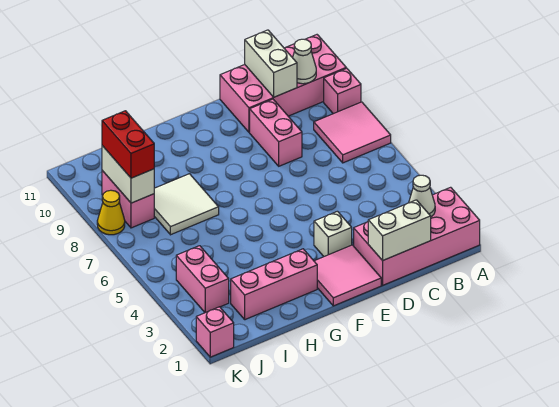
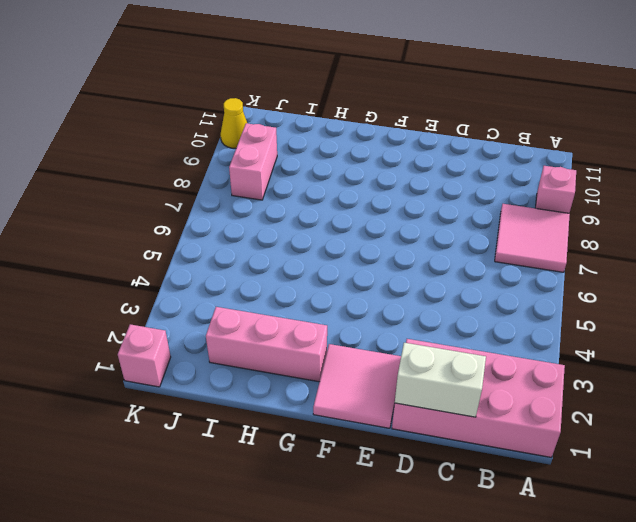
yellow 1x1 cone [221,98,247,148] -> yellow 1x1 cone moved to [97,190,125,235]
none -> pink 2x4 brick [220,35,346,132]
none -> pink 1x2 brick [250,99,302,166]
none -> white 1x1 brick [314,211,352,256]

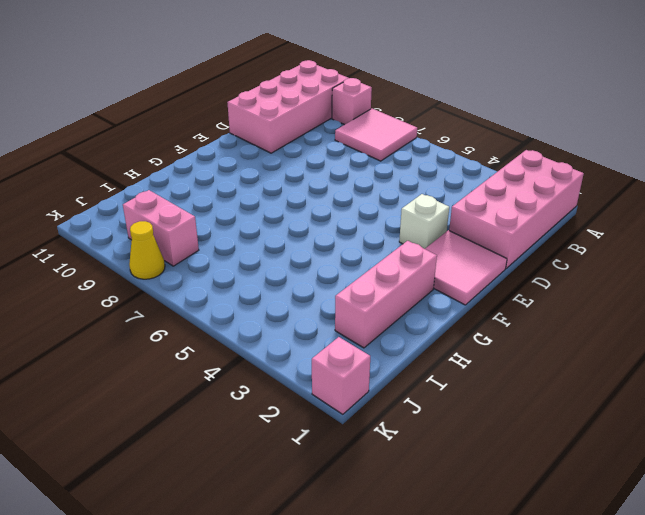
none -> pink 1x2 brick [250,99,302,166]
none -> white 2x2 tile [154,174,219,235]
none -> pink 1x2 brick [176,246,229,312]

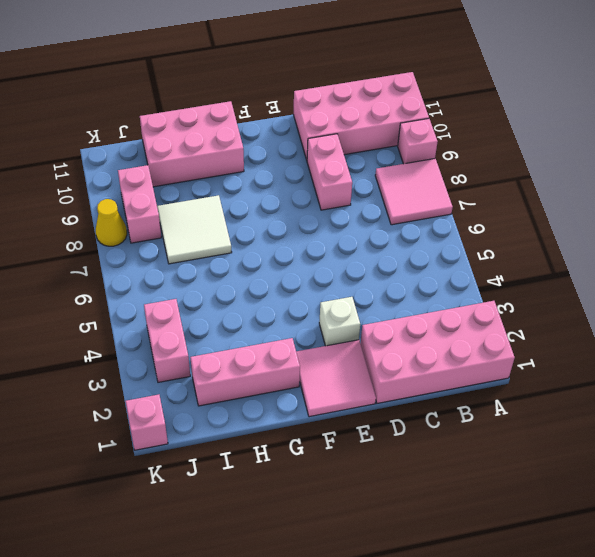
pink 2x3 brick [140,101,244,187] -> none
none -> white 1x1 cone [409,175,435,217]
none -> white 1x1 cone [293,39,316,84]
none -> white 1x2 brick [368,200,431,261]

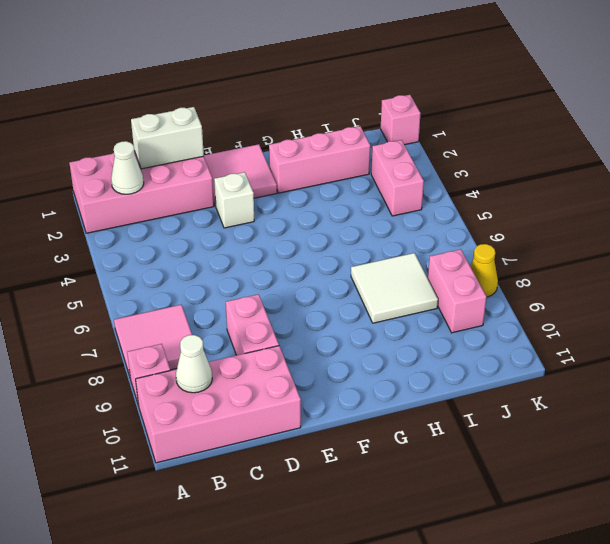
none -> white 1x2 brick [245,30,297,97]
none -> white 1x2 brick [102,146,154,203]
none -> red 1x2 brick [102,111,154,178]

